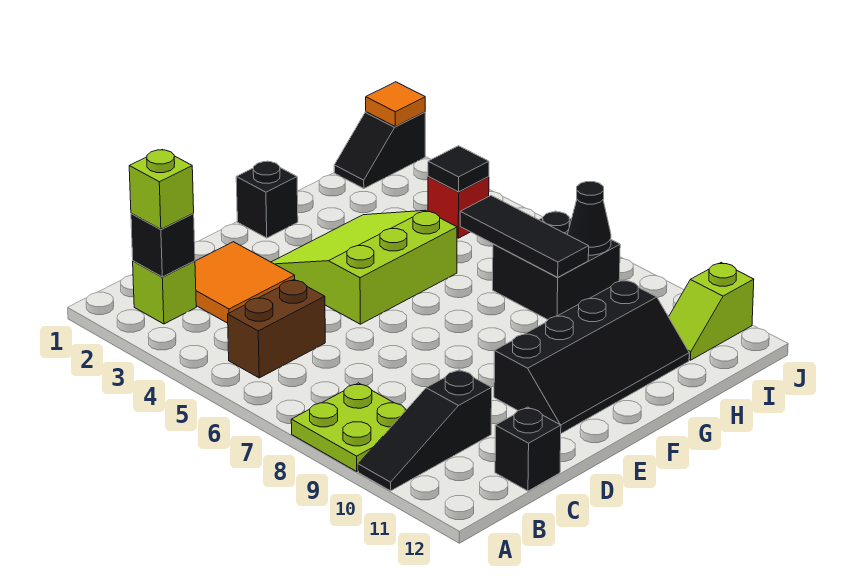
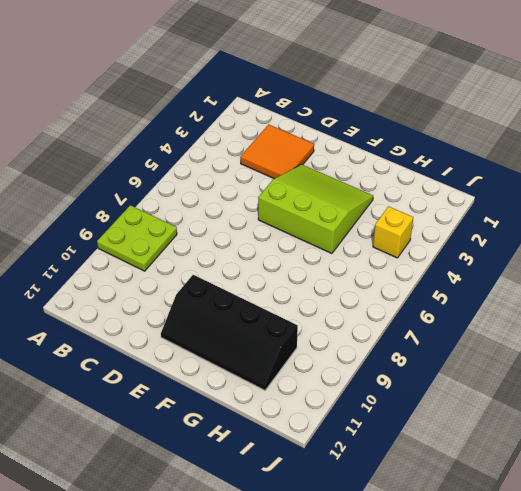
yellow 1x1 brick [373,206,413,258] -> red 1x1 brick [428,177,489,238]
none -> black 1x3 slope [358,370,492,491]
none -> lime 1x1 brick [133,261,196,324]
none -> brown 1x2 brick [228,279,325,378]

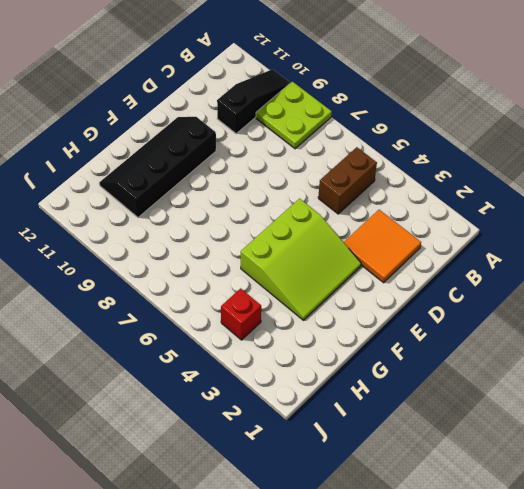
none -> lime 1x1 brick [133,261,196,324]
none -> black 1x1 brick [495,407,561,491]
none -> black 1x1 brick [236,161,298,238]

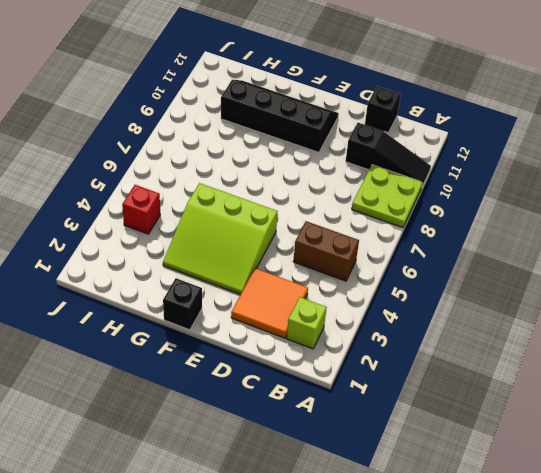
none -> black 2x2 brick [493,211,620,320]
none -> black 1x2 slope [334,112,425,189]
none -> lime 1x2 slope [669,263,754,360]

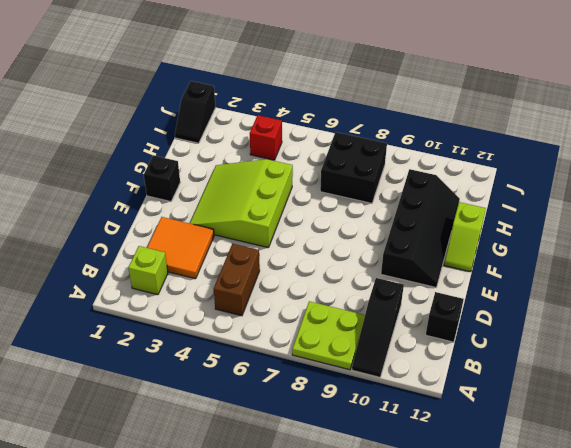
lime 1x2 slope [444,202,486,272] -> lime 1x2 slope moved to [669,263,754,360]
none -> black 1x1 brick [131,213,195,277]
none -> black 1x3 tile [460,196,589,277]
none -> black 1x1 tile [428,146,489,192]

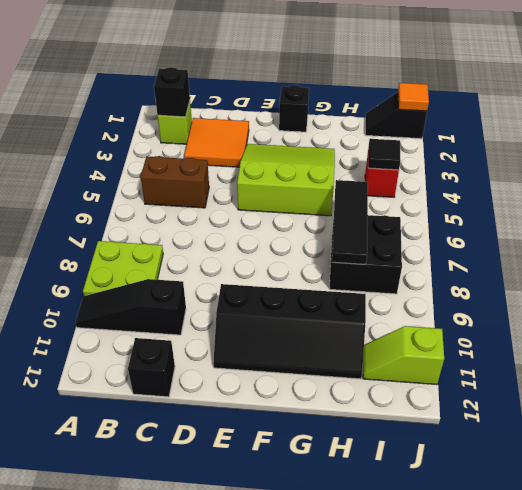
none -> black 1x1 cone [568,182,611,255]
none -> lime 1x1 brick [129,150,194,229]

